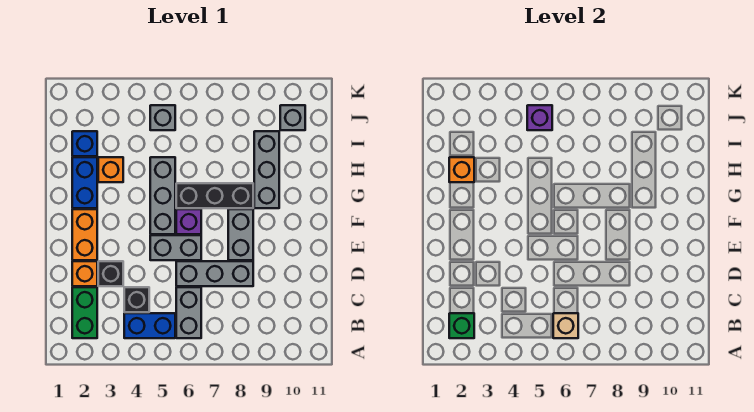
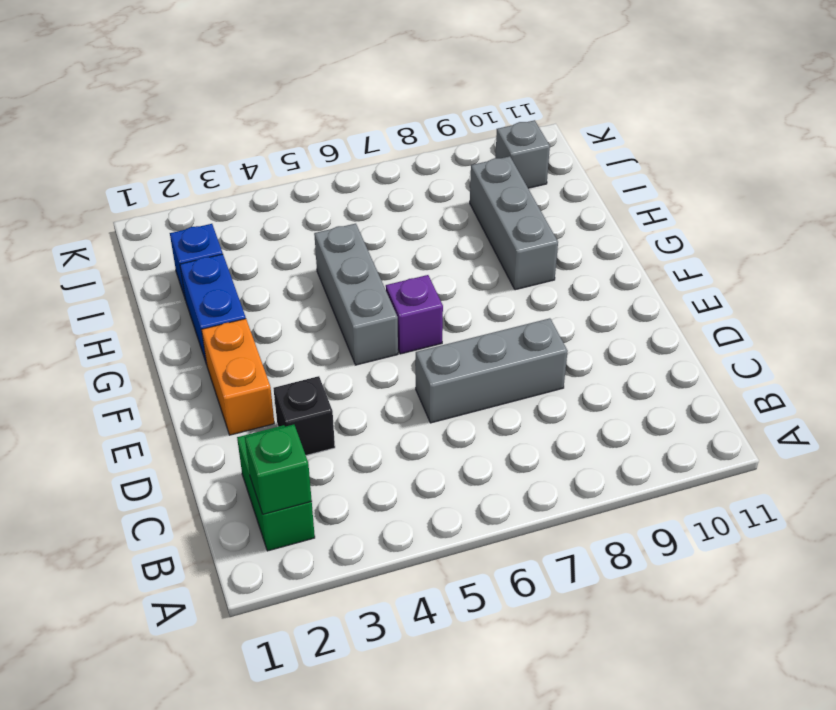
none -> blue 1x2 brick [124,313,175,338]
none -> grey 1x2 brick [176,287,201,338]
none -> black 1x1 brick [124,287,149,312]

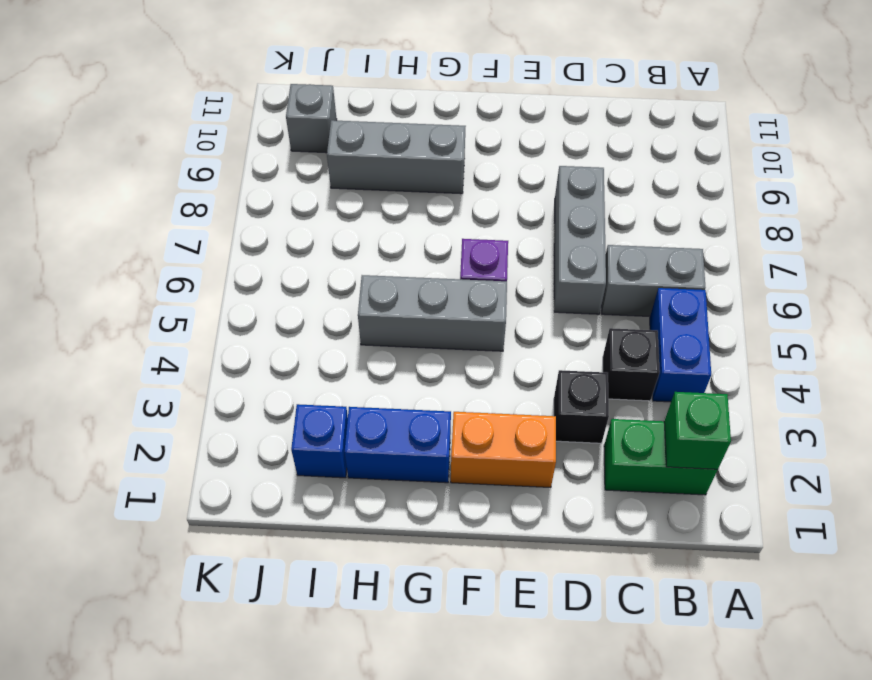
none -> orange 1x1 brick [72,261,97,286]
none -> grey 1x2 brick [150,235,201,260]
none -> grey 1x2 brick [228,209,253,260]

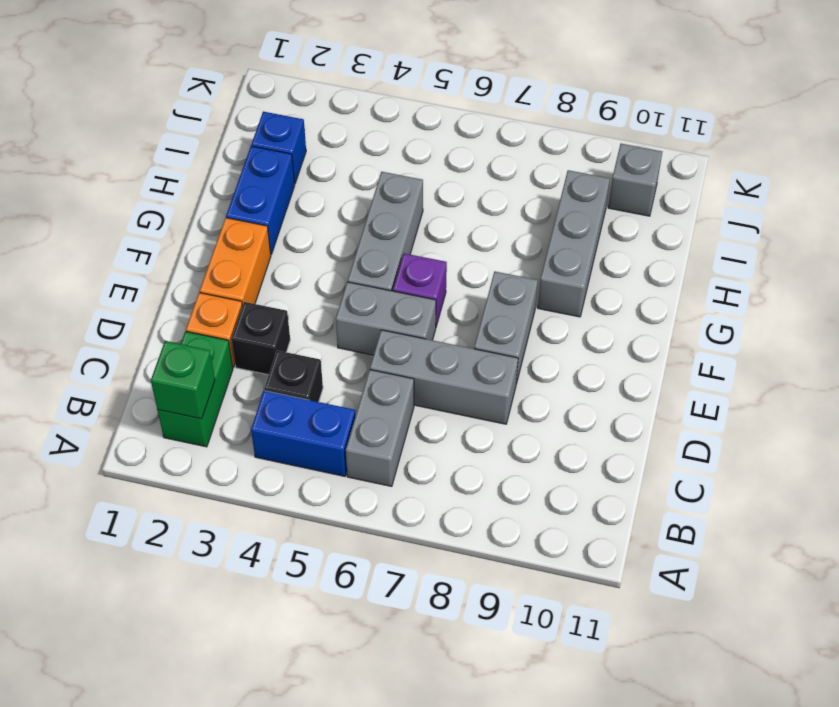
none -> black 1x3 brick [176,183,253,208]
none -> orange 1x1 brick [98,157,123,182]
none -> grey 1x1 brick [150,105,175,130]

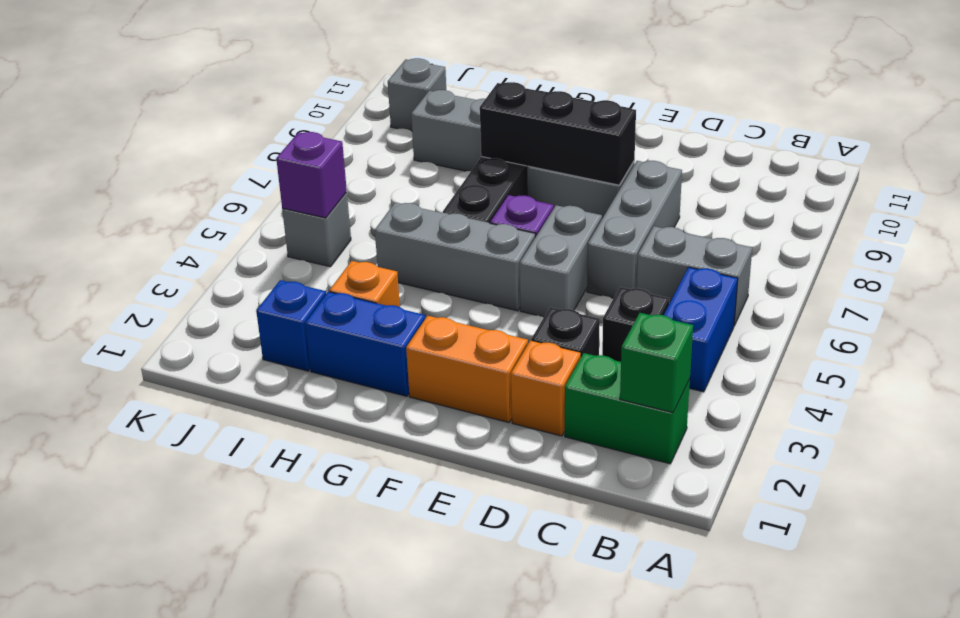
black 1x3 brick [480,82,636,185] -> none
none -> tan 1x1 brick [553,313,578,338]
none -> orange 1x1 brick [449,157,474,182]

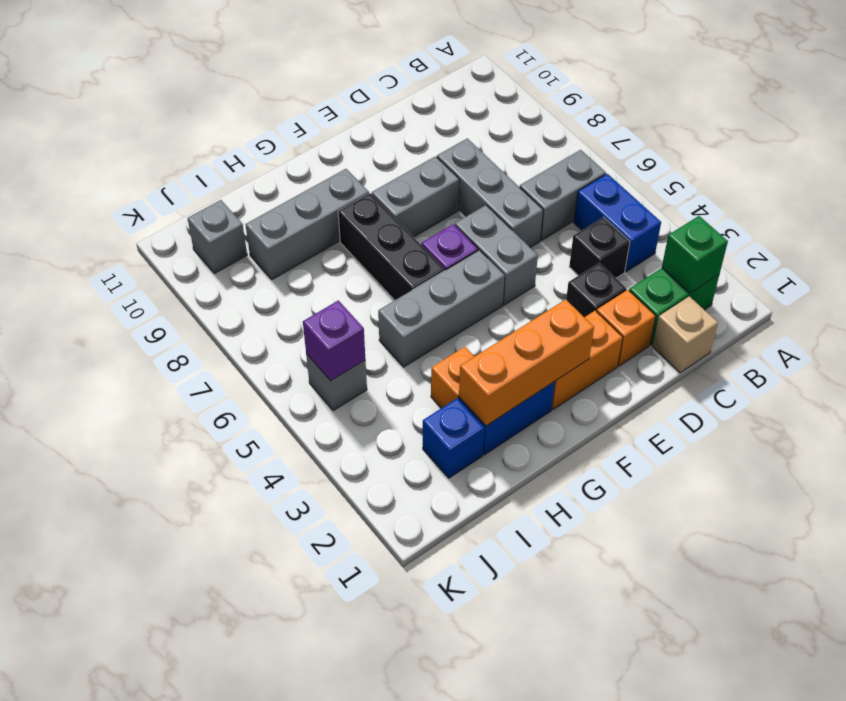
tan 1x1 brick [652,296,718,373] -> tan 1x1 brick moved to [553,313,578,338]
orange 1x3 brick [459,300,594,426] -> orange 1x1 brick [449,157,474,182]

